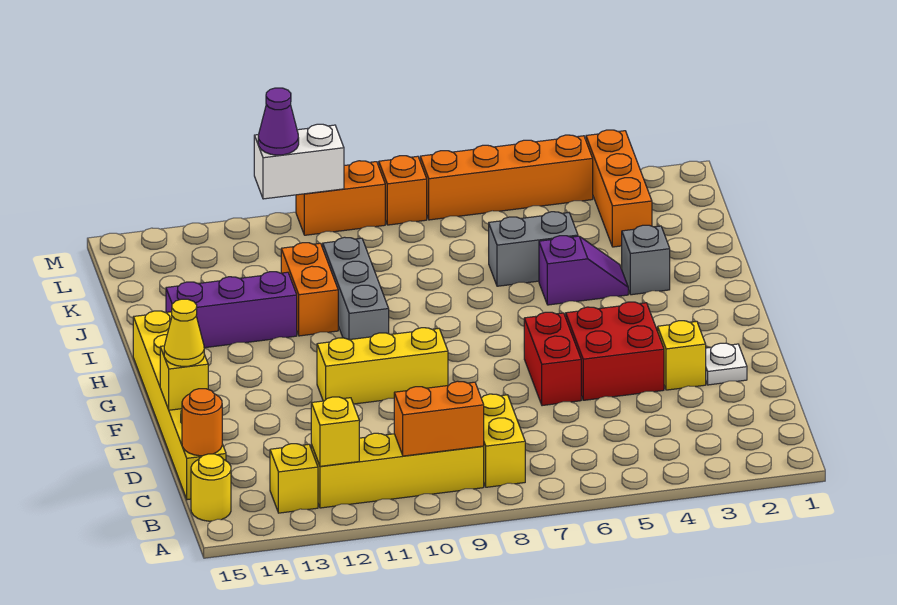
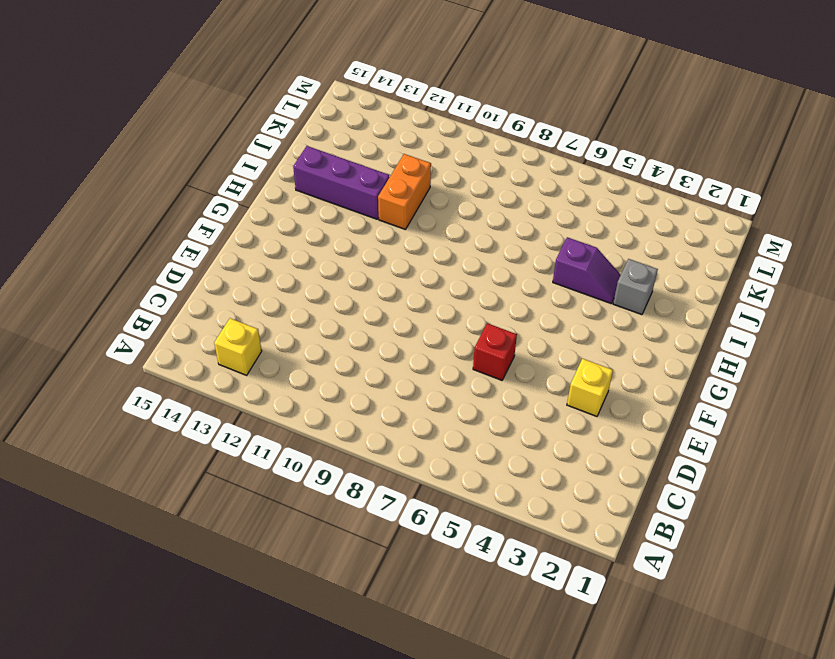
red 1x1 brick [473,323,517,380] -> red 1x2 brick [524,312,581,406]
none -> yellow 1x2 brick [481,394,525,487]
none -> yellow 1x4 brick [311,433,484,508]
none -> yellow 1x1 round brick [191,454,231,521]

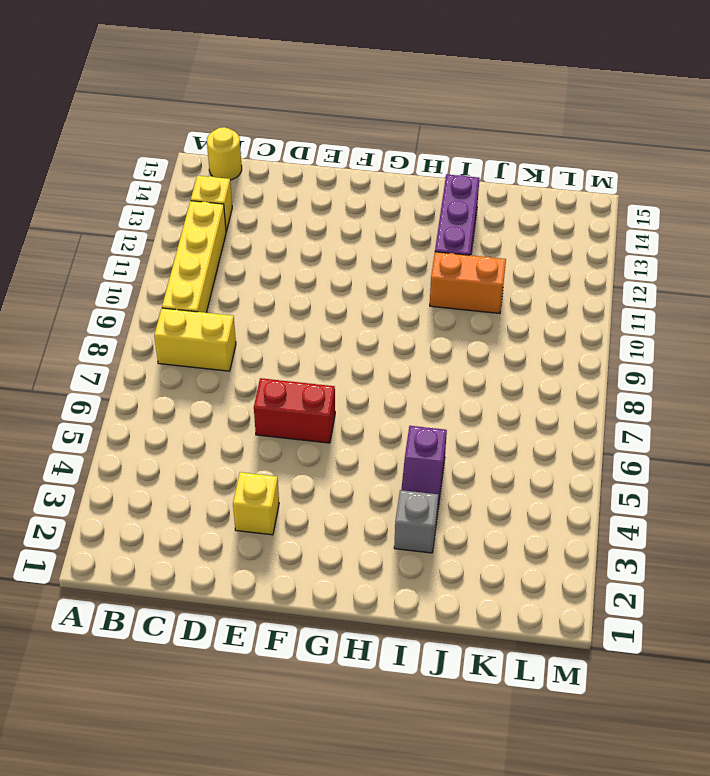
none -> yellow 1x6 brick [133,311,226,500]
none -> white 1x1 plate [706,343,747,385]
none -> red 2x2 brick [566,302,664,400]

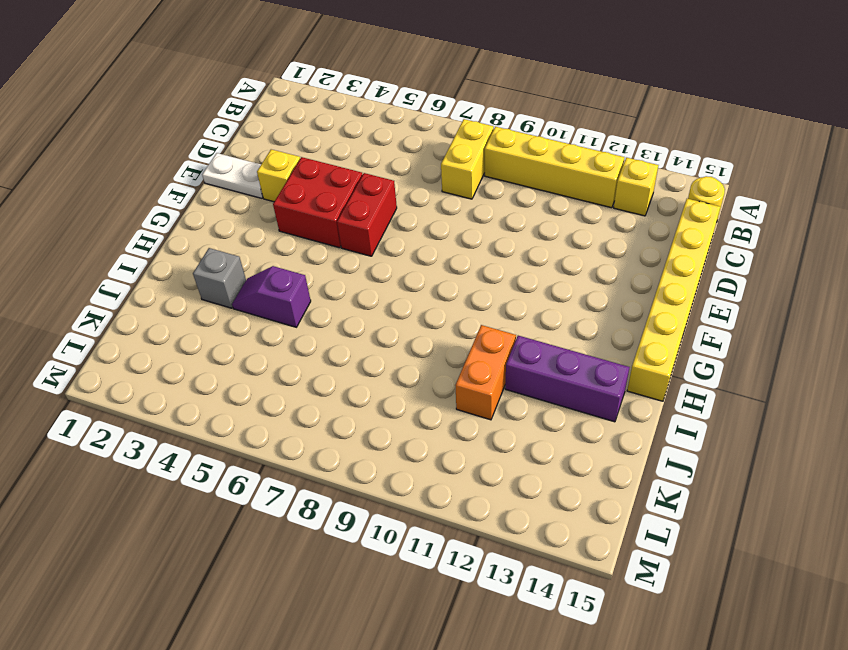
white 1x2 plate [202,153,263,198] -> white 1x1 plate [706,343,747,385]
none -> yellow 1x3 brick [317,328,448,404]
none -> grey 1x3 brick [323,237,389,340]
none -> grey 1x2 brick [489,212,578,286]

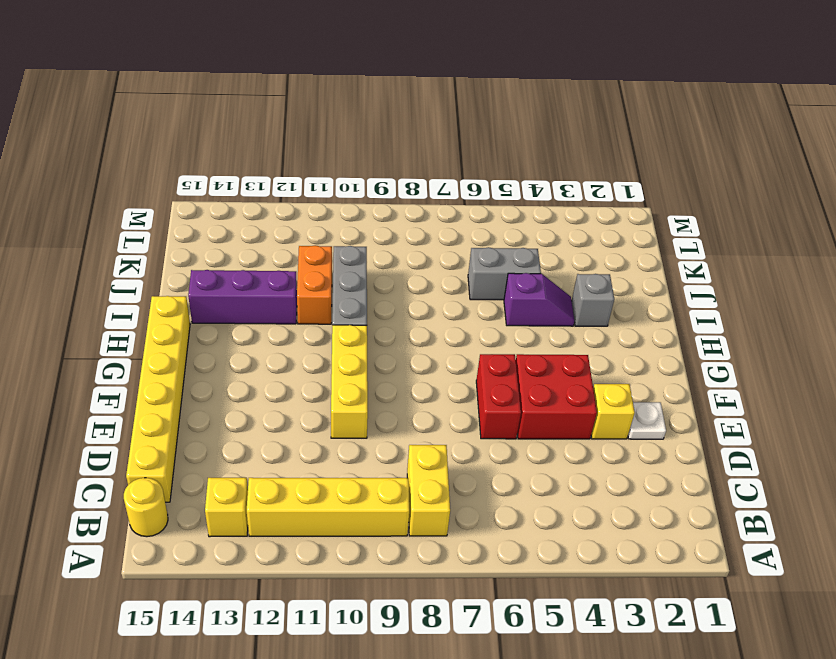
yellow 1x3 brick [331,325,368,438] -> yellow 1x3 brick turned to [317,328,448,404]
none -> orange 1x3 brick [586,130,652,247]
none -> orange 1x4 brick [420,135,593,220]
none -> orange 1x1 brick [379,156,427,225]

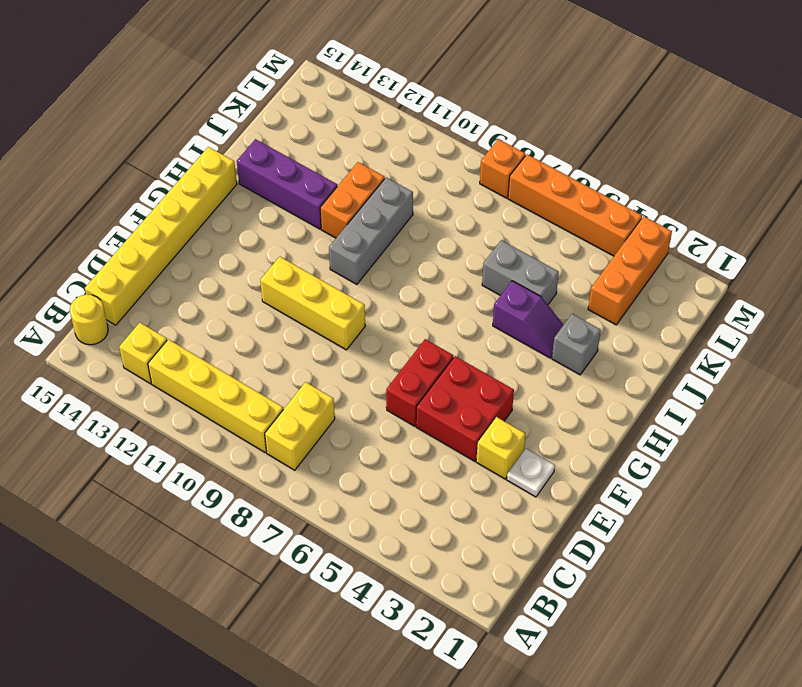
none -> orange 1x2 brick [296,161,385,235]
none -> orange 1x2 brick [394,381,484,456]
none -> yellow 1x1 brick [311,397,359,466]

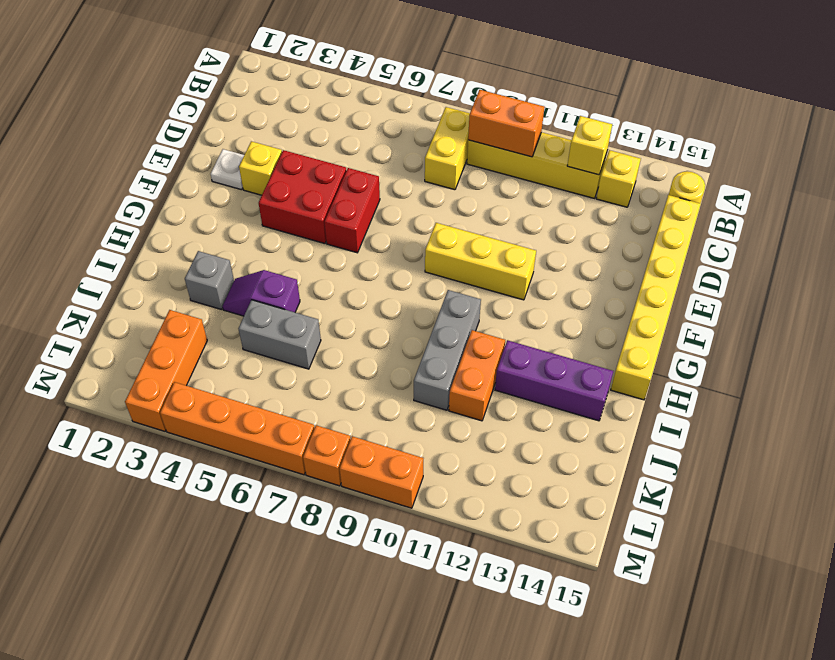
none -> orange 1x1 round brick [182,389,222,456]
none -> yellow 1x1 brick [160,346,208,410]
none -> white 1x2 brick [254,124,344,199]

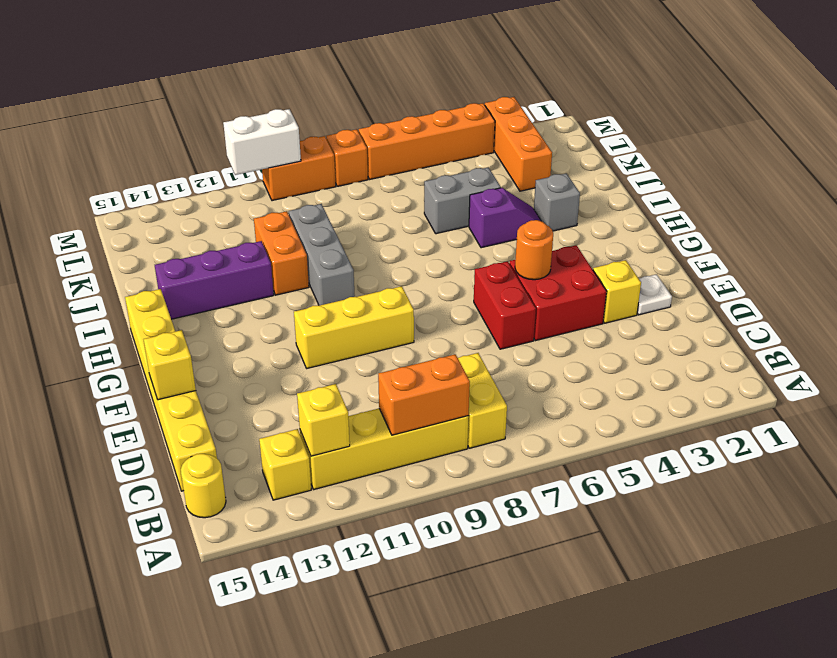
orange 1x1 round brick [515,220,553,280] -> orange 1x1 round brick moved to [182,389,222,456]
none -> yellow 1x1 cone [164,299,204,366]
none -> purple 1x1 cone [258,88,299,155]

